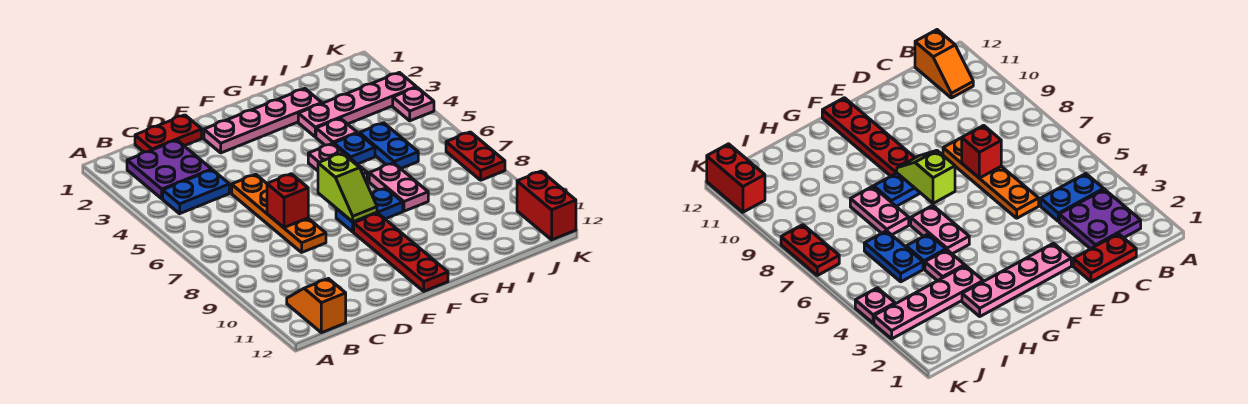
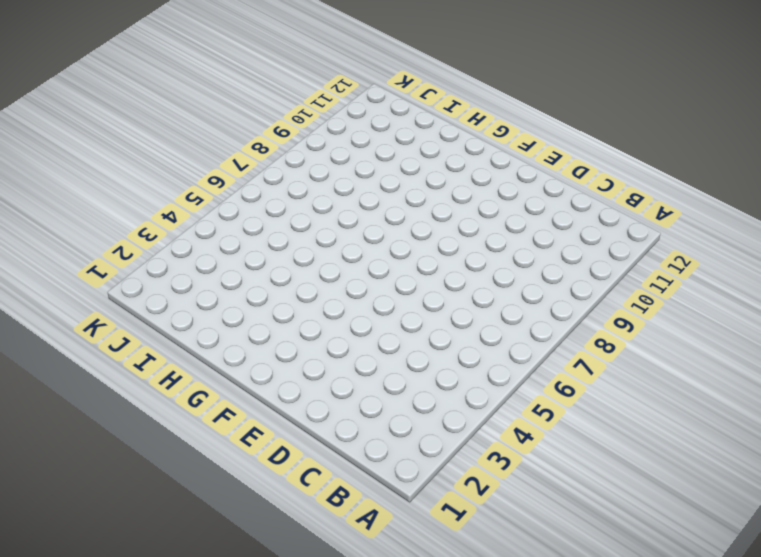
none -> purple 2x2 plate [127,140,212,199]
none -> blue 1x2 plate [163,170,229,214]
none -> orange 1x2 slope [287,279,346,333]

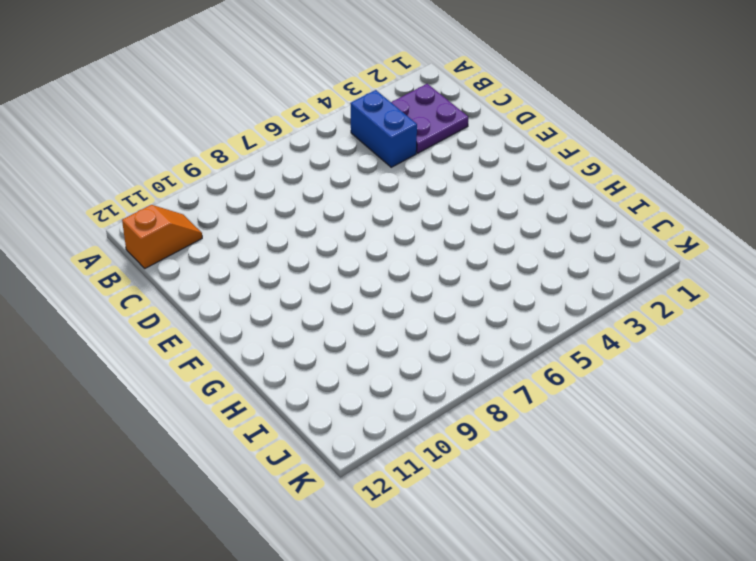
blue 1x2 brick [350,90,417,167] -> blue 1x2 plate [163,170,229,214]
none -> red 1x2 plate [135,115,202,152]
none -> orange 1x4 plate [232,174,326,252]
none -> pink 1x4 plate [204,89,322,153]

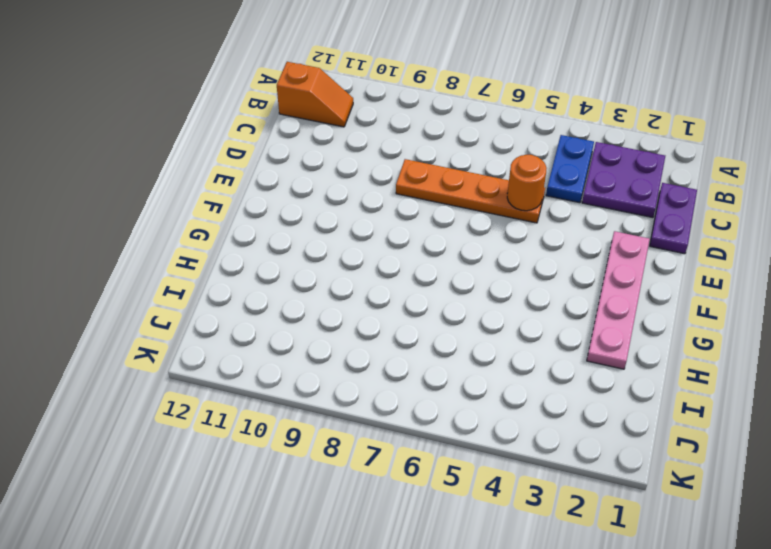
purple 1x2 plate [650,183,697,254] -> red 1x2 plate [135,115,202,152]
orange 1x1 round brick [507,155,547,211] -> none
none -> blue 1x2 plate [336,188,403,232]
none -> red 1x4 plate [354,213,448,291]
none -> pink 1x2 plate [308,144,367,182]

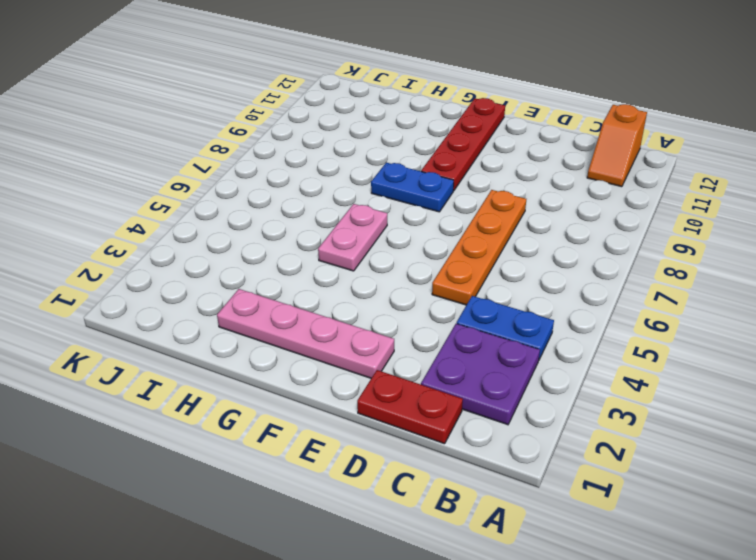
none -> pink 1x4 plate [298,72,416,137]
none -> pink 1x1 plate [316,118,357,145]
none -> blue 1x1 plate [334,133,375,164]

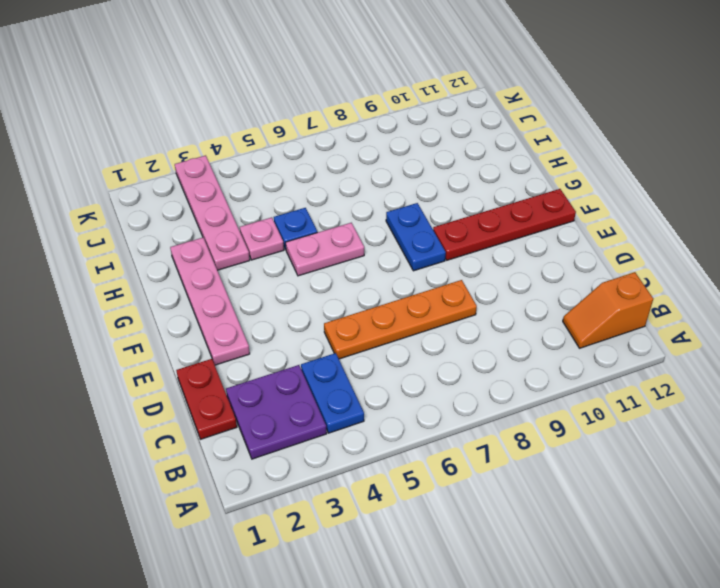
none -> pink 1x2 plate [369,163,428,211]
none -> blue 1x2 plate [359,123,418,169]
none -> pink 1x1 plate [393,87,434,121]

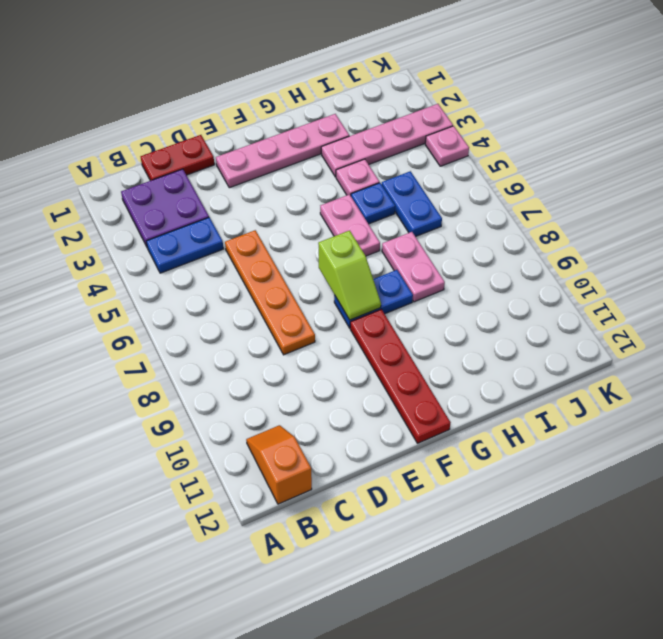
none -> red 1x2 plate [446,132,505,180]
none -> red 1x2 brick [517,171,576,240]
none -> red 1x1 brick [267,174,308,227]

